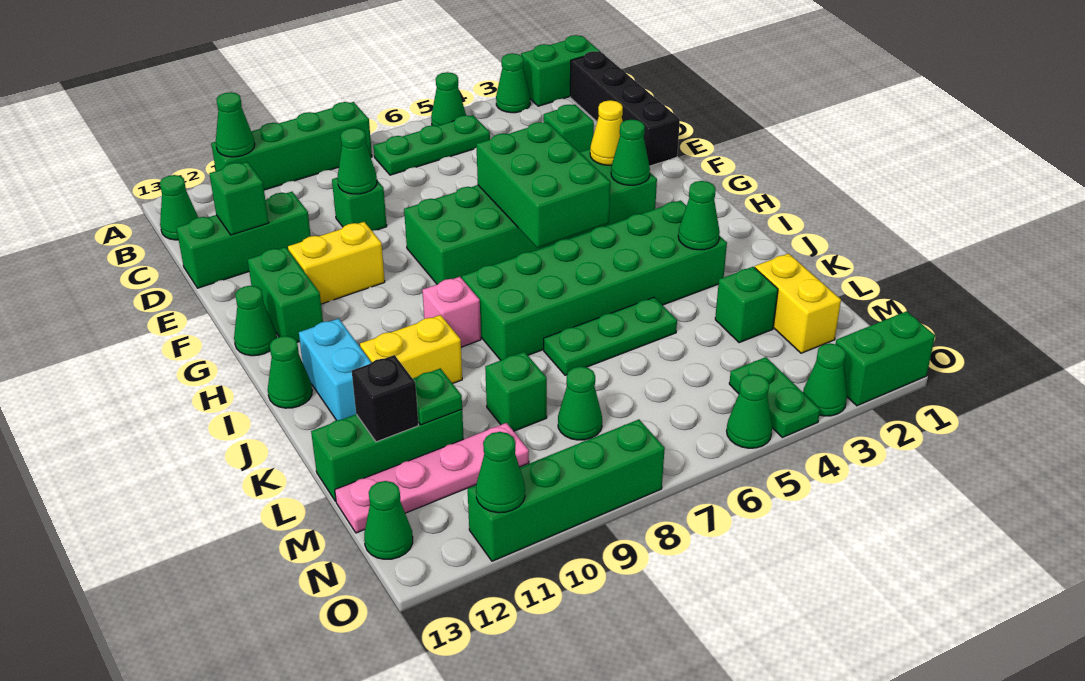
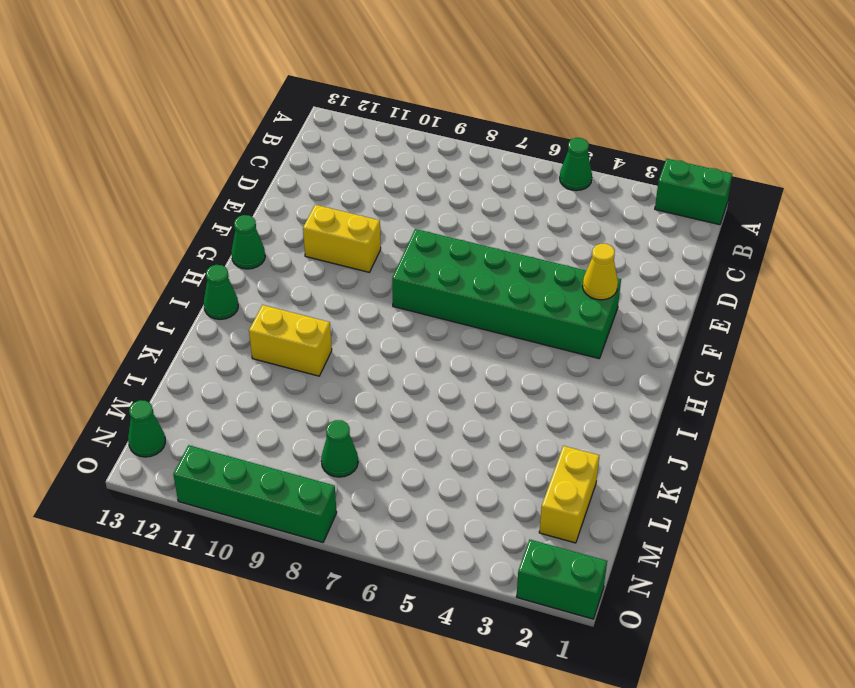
none -> green 1x1 cone [496,54,530,113]
none -> green 1x4 brick [211,102,372,190]
none -> black 1x4 brick [570,51,680,166]
none -> green 1x3 plate [374,115,490,175]

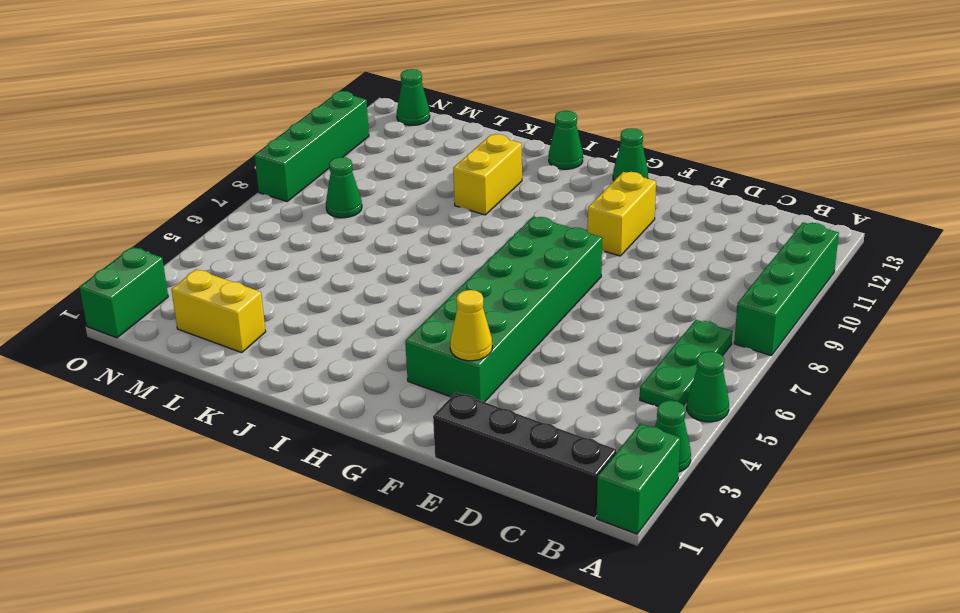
none -> green 1x1 cone [160,175,198,240]
none -> green 1x1 brick [544,105,594,152]
none -> green 1x1 brick [332,178,387,231]
none -> green 1x3 brick [176,192,311,288]

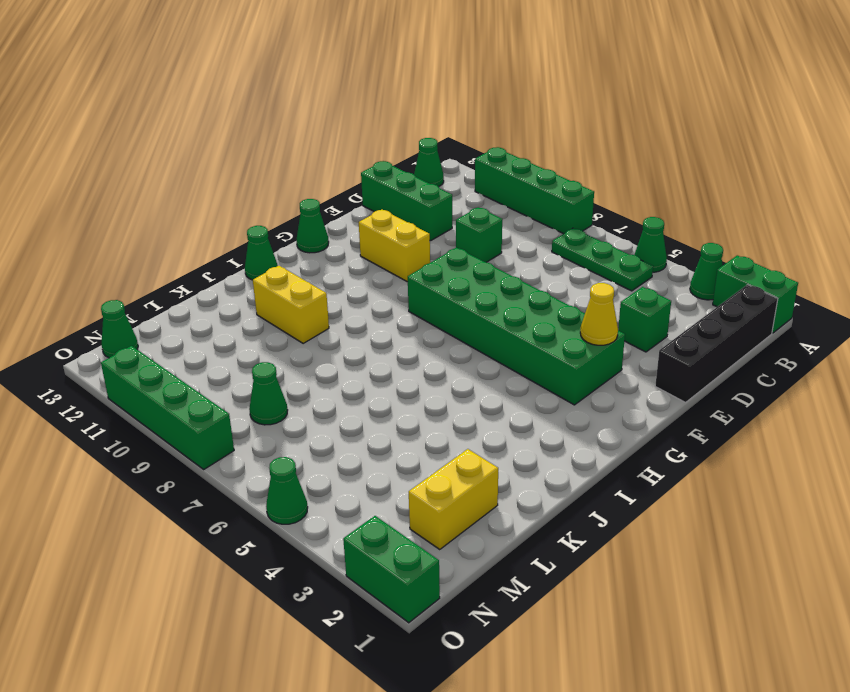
none -> green 1x2 brick [248,247,323,342]
none -> green 2x6 brick [462,201,727,360]
none -> pink 1x1 brick [422,277,481,347]
none -> cyan 1x2 brick [299,318,371,420]

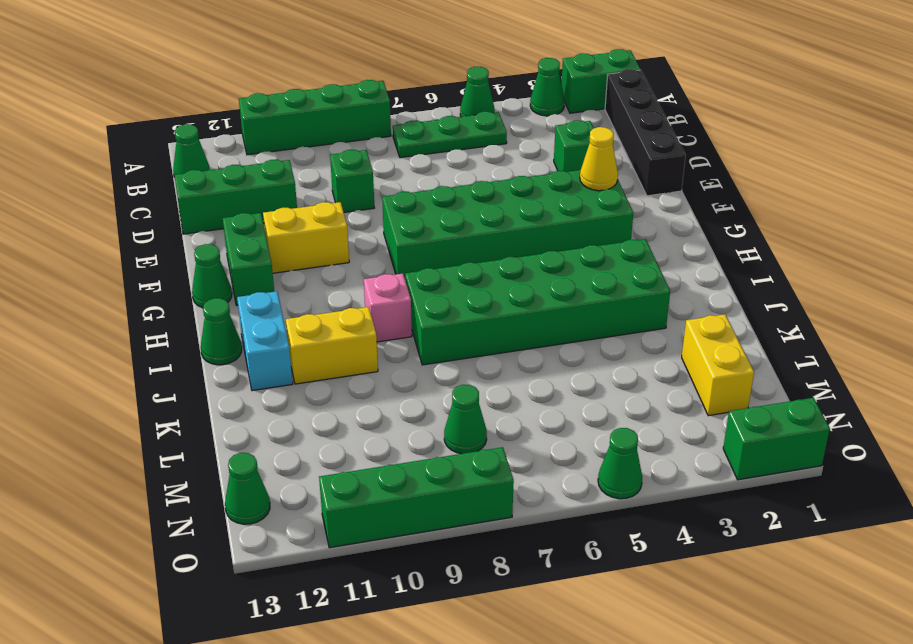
none -> green 1x3 plate [544,297,677,375]
none -> green 1x1 brick [715,267,778,343]
none -> green 1x1 brick [485,352,547,431]
none -> green 1x3 brick [311,409,464,501]

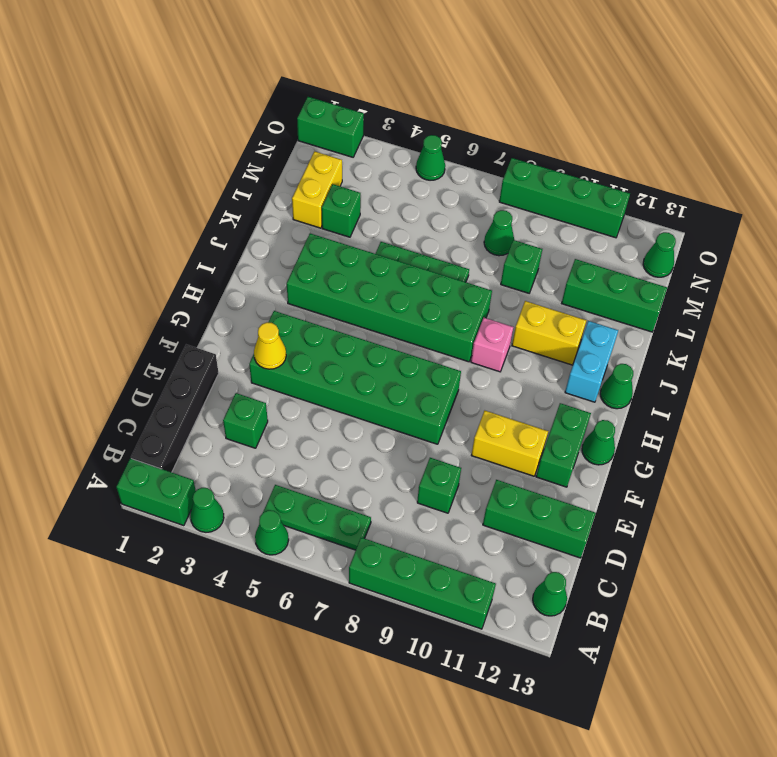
none -> pink 1x4 plate [335,423,529,533]
none -> green 1x2 plate [729,357,820,437]
none -> green 1x1 cone [803,343,847,416]
none -> green 1x1 cone [216,92,255,157]

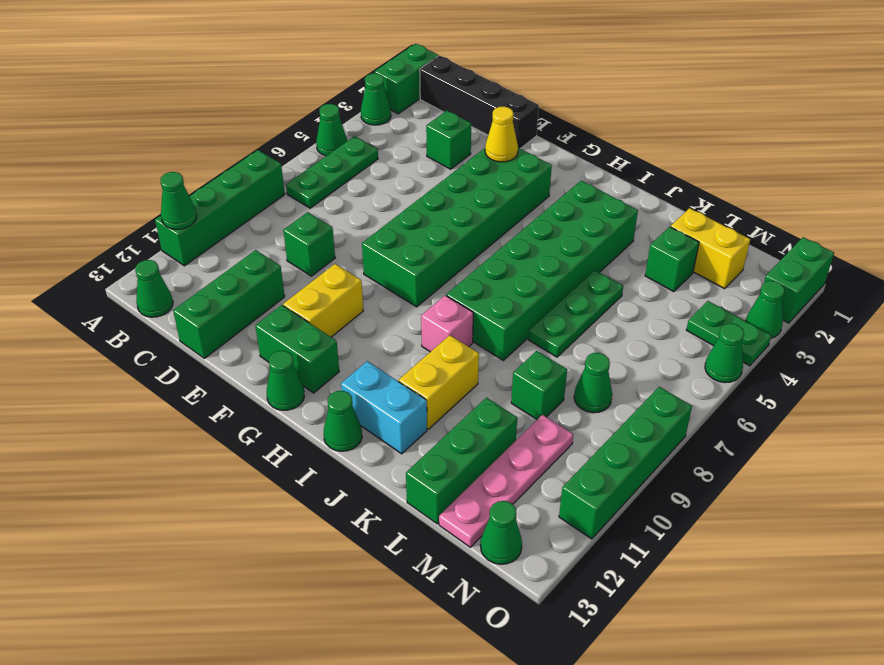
none -> green 1x1 cone [337,128,377,194]
none -> green 1x1 brick [209,162,269,235]
none -> green 2x3 brick [476,122,610,248]
none -> green 1x1 cone [611,119,650,185]

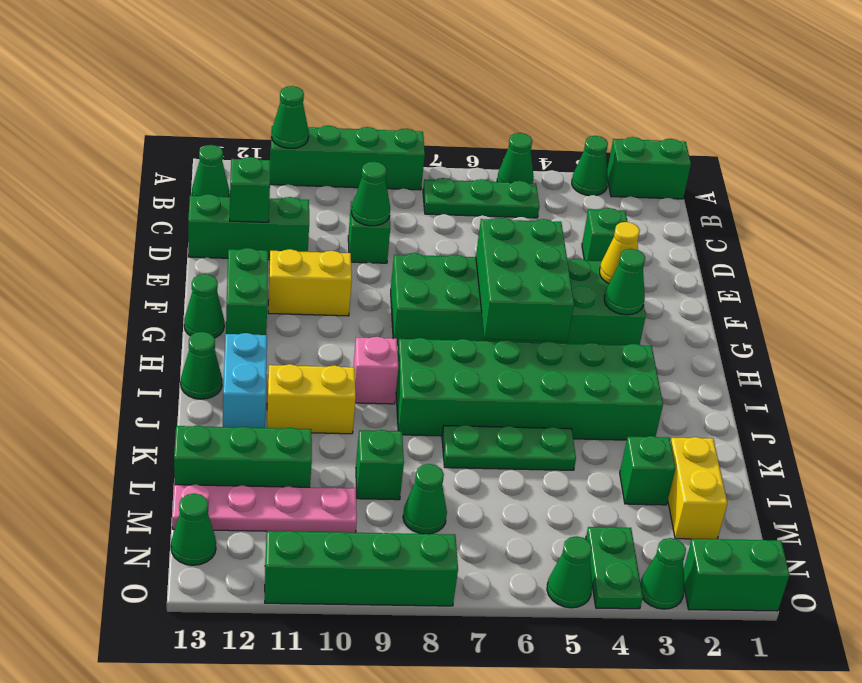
none -> black 1x4 brick [570,51,680,166]
none -> green 1x1 cone [678,181,720,250]
none -> green 1x1 plate [413,368,462,425]
none -> black 1x1 brick [352,355,418,442]

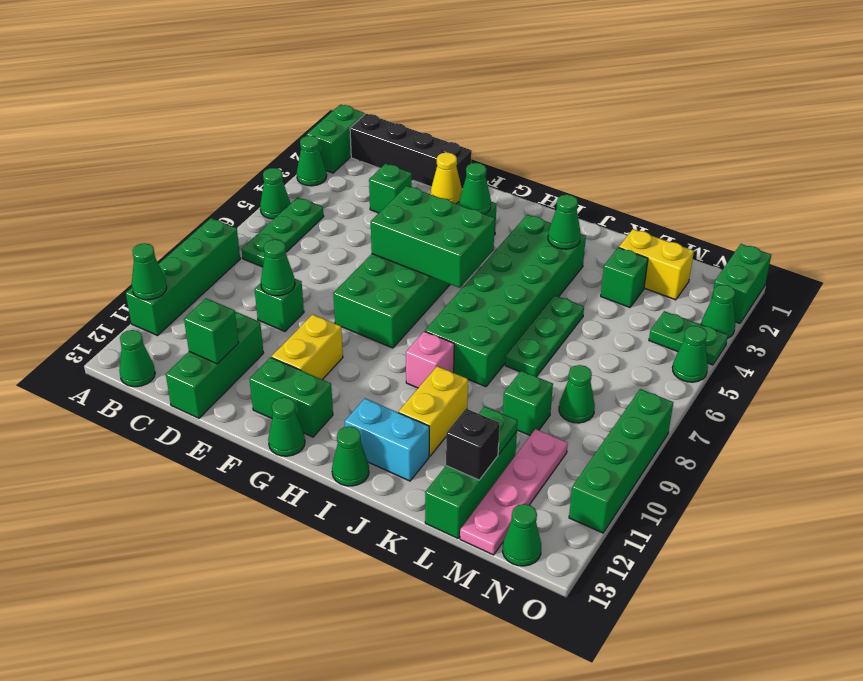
none -> green 1x1 cone [476,432,525,513]

